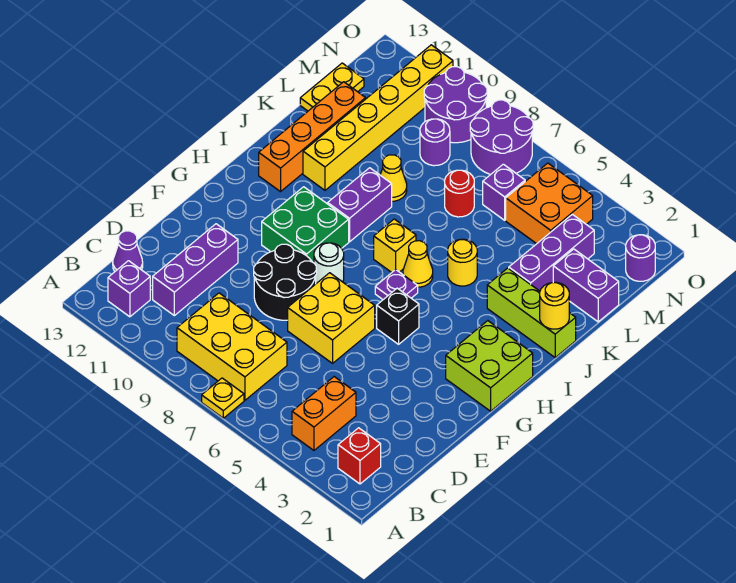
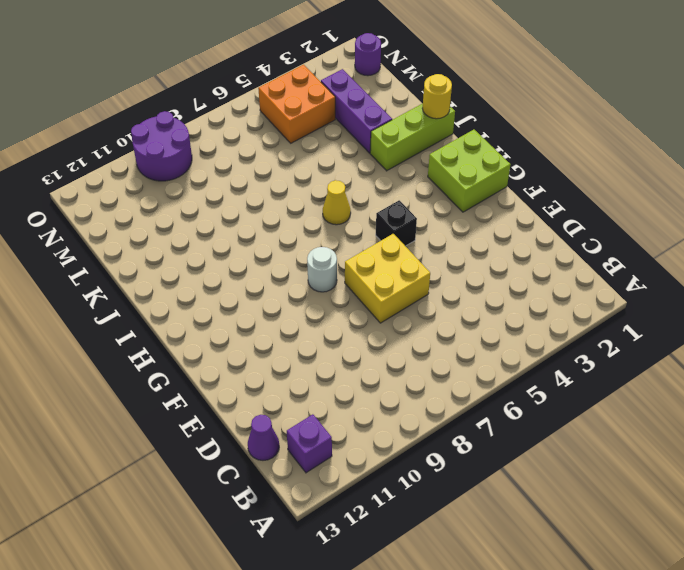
none -> yellow 1x1 plate [202,378,244,418]
none -> red 1x1 brick [338,428,381,484]
none -> orange 1x2 brick [292,377,356,450]
none -> yellow 2x3 brick [177,293,287,400]

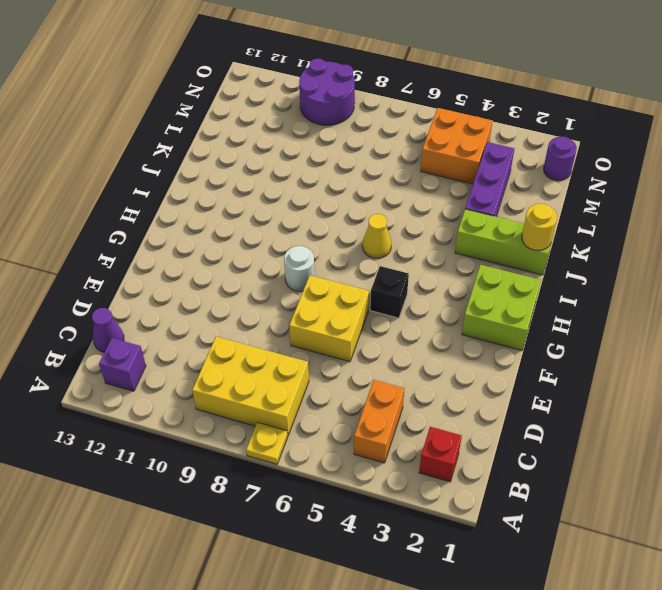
none -> purple 1x3 brick [153,224,238,316]
none -> black 2x2 round brick [254,244,317,320]
none -> green 2x2 brick [262,187,349,263]
none -> purple 1x1 plate [375,270,418,300]

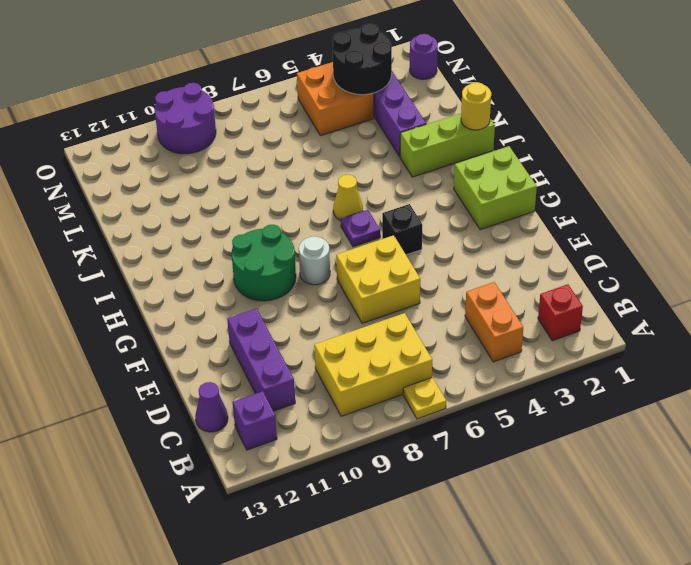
green 2x2 round brick [232,225,296,301] -> green 2x2 brick [262,187,349,263]
black 2x2 round brick [333,24,392,95] -> black 2x2 round brick moved to [254,244,317,320]
none -> yellow 1x1 brick [374,219,416,272]
none -> purple 1x2 brick [328,168,392,242]
none -> orange 1x4 brick [259,82,366,192]
none -> yellow 1x1 round brick [448,239,477,286]

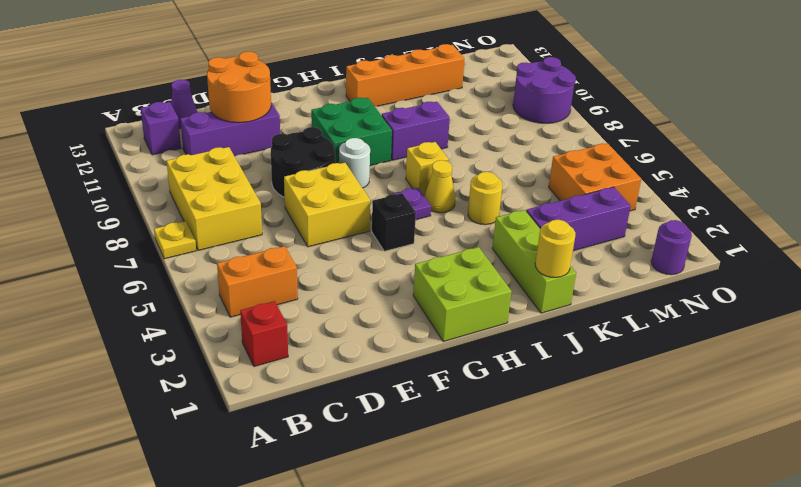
orange 2x2 round brick [207,52,271,123] -> none
none -> yellow 1x6 brick [303,45,453,190]
none -> yellow 1x1 cone [380,155,407,201]
none -> purple 1x2 brick [553,249,619,322]
none -> red 1x1 round brick [445,170,474,217]

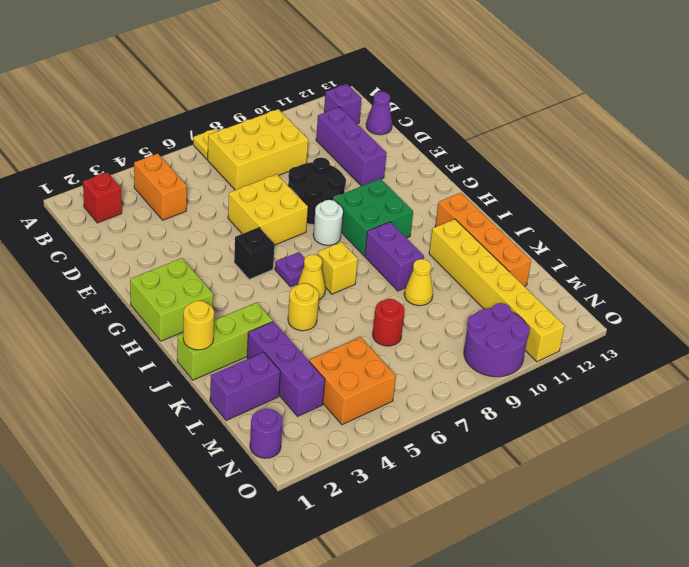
none -> yellow 1x2 plate [300,63,364,111]
none -> purple 1x1 brick [483,164,525,220]
none -> purple 1x1 round brick [420,119,450,166]
none -> purple 2x2 round brick [470,100,533,174]

